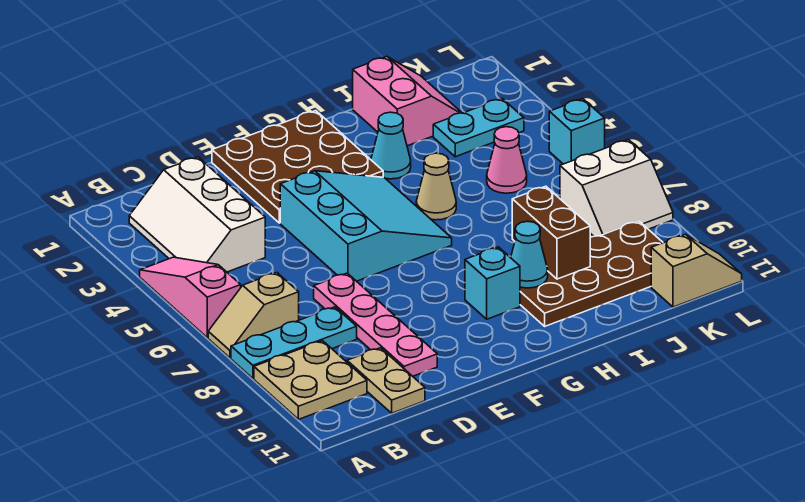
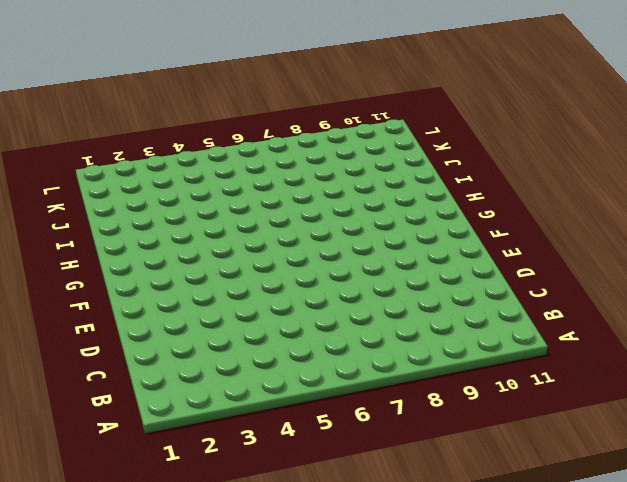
none -> pink 1x3 slope [140,257,241,338]
none -> tan 1x2 slope [208,272,299,358]
none -> cyan 1x3 plate [231,307,357,378]

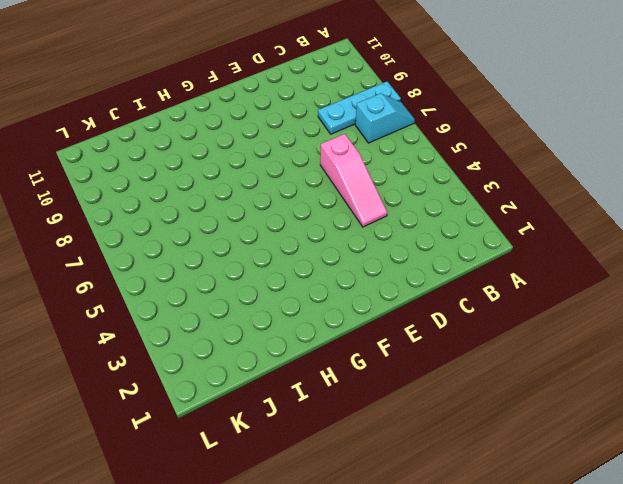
cyan 1x2 slope [355,93,415,143] -> tan 1x2 slope [208,272,299,358]
pink 1x3 slope [320,134,388,227] -> pink 1x3 slope moved to [140,257,241,338]
none -> tan 2x2 plate [254,341,367,419]
none -> white 2x3 slope [129,157,265,272]
none -> tan 1x2 plate [347,348,425,413]

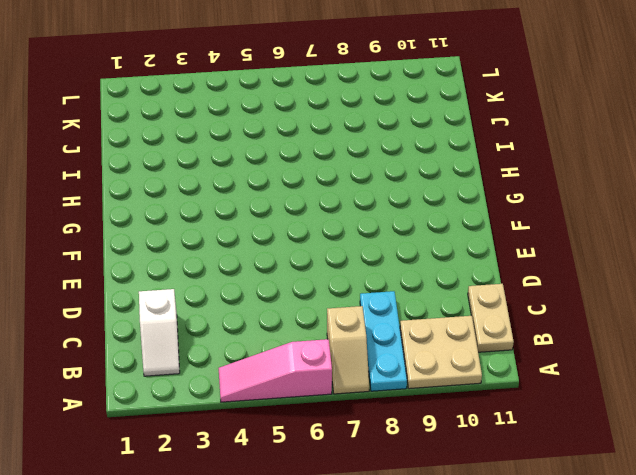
white 1x2 slope [139,289,180,376] -> white 2x3 slope [129,157,265,272]
tan 1x2 plate [468,284,514,352] -> tan 1x2 plate turned to [347,348,425,413]
none -> pink 1x4 plate [314,273,437,376]
none -> brown 3x3 plate [212,111,383,223]
none -> cyan 3x3 slope [280,171,452,281]

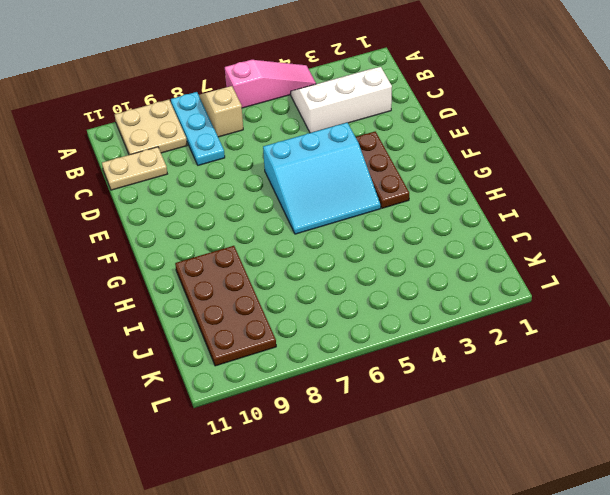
brown 1x3 plate [356,131,409,208] -> brown 3x3 plate [212,111,383,223]
none -> pink 1x4 plate [314,273,437,376]
none -> cyan 1x1 brick [465,247,520,319]
none -> cyan 1x1 cone [371,112,411,179]

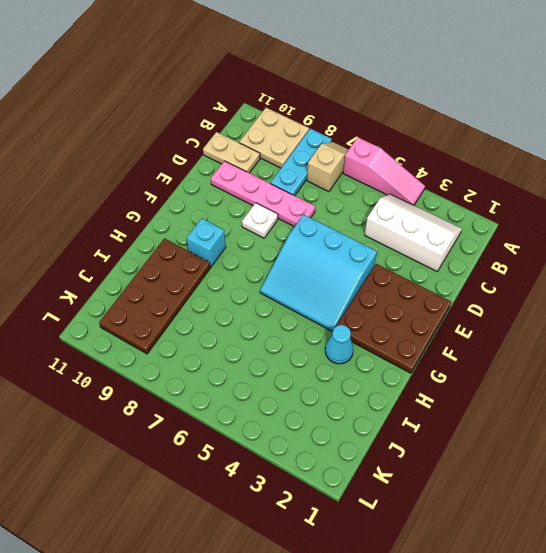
white 1x1 plate [242,203,278,238] -> none
none -> tan 1x1 cone [416,153,456,220]
none -> pink 2x2 slope [353,56,462,146]
none -> cyan 1x2 plate [433,98,524,157]

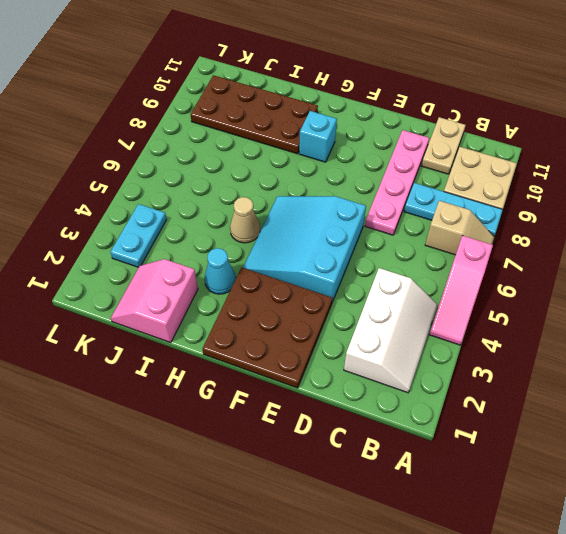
cyan 1x2 plate [111,204,167,267] -> cyan 1x2 plate turned to [433,98,524,157]
none -> pink 1x1 cone [487,127,527,193]
none -> white 2x2 slope [560,140,673,236]
none -> tan 1x2 slope [651,234,742,307]

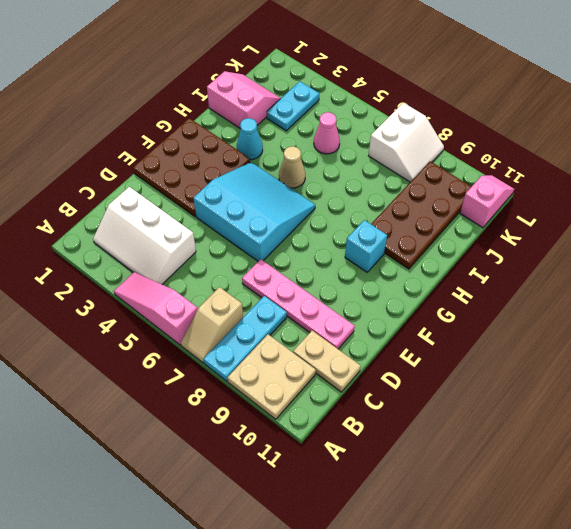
pink 1x2 slope [460,175,514,228] -> tan 1x2 slope [651,234,742,307]
none -> cyan 1x1 brick [549,99,605,164]
none -> cyan 1x1 cone [511,221,548,288]
none -> brown 1x2 brick [512,186,590,279]

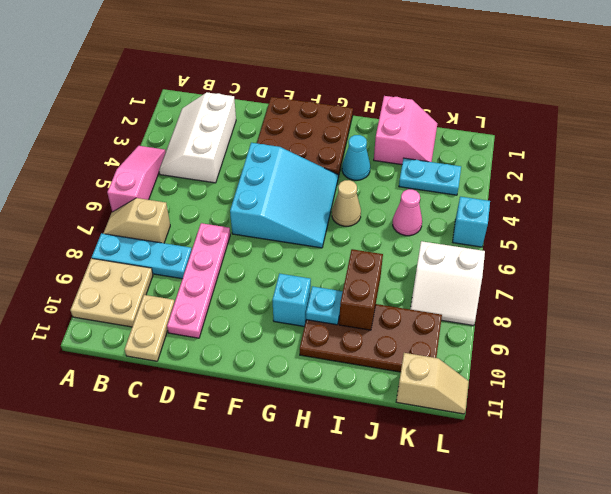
cyan 1x1 plate [306,286,343,325] -> cyan 1x1 cone [511,221,548,288]

